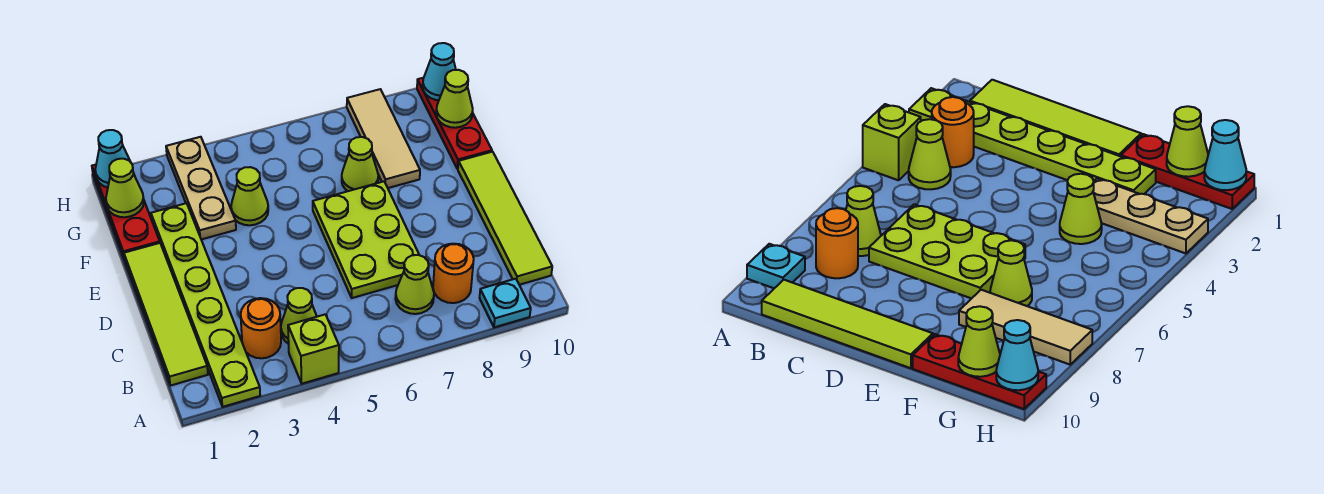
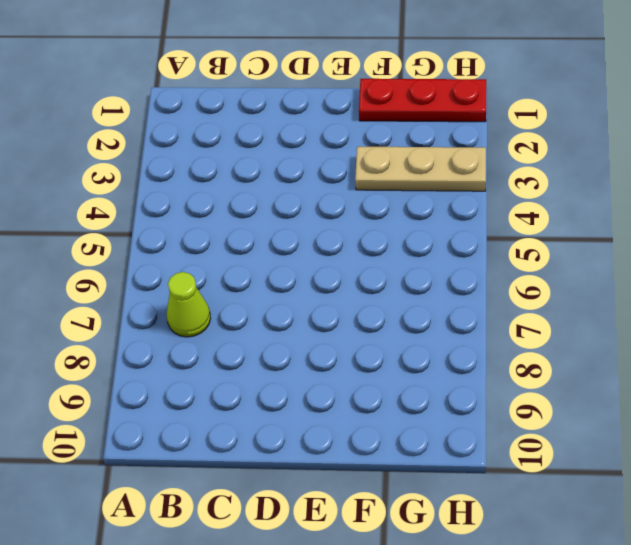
none -> lime 1x6 plate [151,203,260,407]
none -> lime 1x1 brick [288,314,339,384]
none -> cyan 1x1 plate [480,279,531,327]

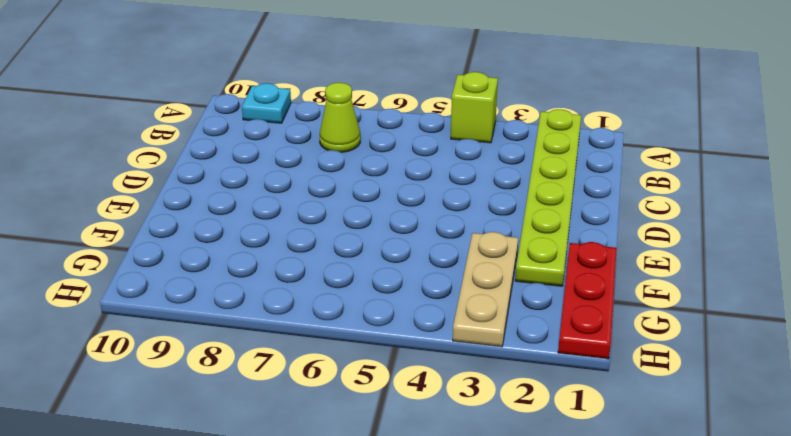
none -> lime 1x4 tile [124,243,208,386]
none -> orange 1x1 round brick [241,298,281,358]
none -> lime 1x1 cone [281,288,317,344]

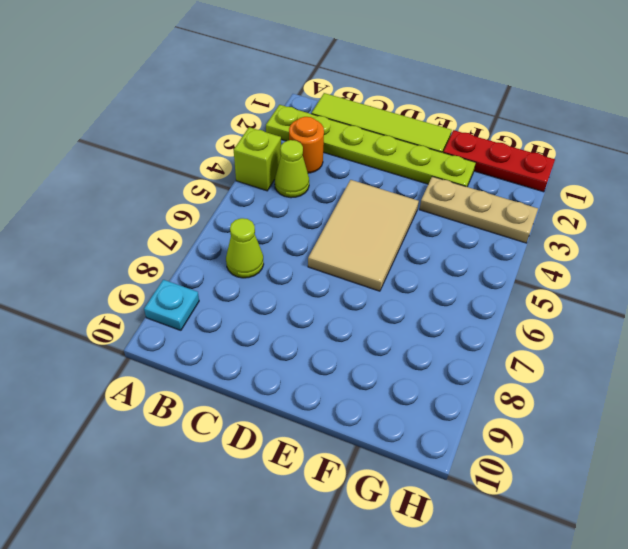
tan 2x3 tile [308,180,419,291] -> lime 2x3 plate [313,182,419,298]
none -> orange 1x1 round brick [433,244,474,303]
none -> lime 1x4 tile [458,152,552,285]
none -> lime 1x1 cone [231,167,268,225]

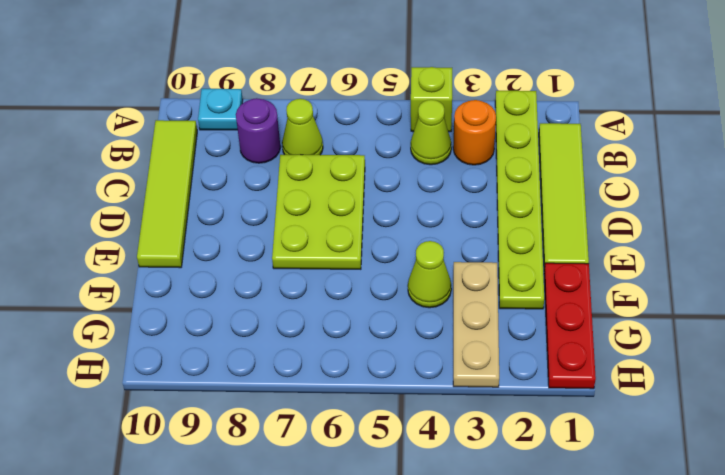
purple 1x1 round brick [236,98,280,163] -> orange 1x1 round brick [433,244,474,303]
none -> lime 1x1 cone [342,137,378,191]
none -> tan 1x3 tile [347,89,420,188]
none -> red 1x3 plate [417,78,492,169]

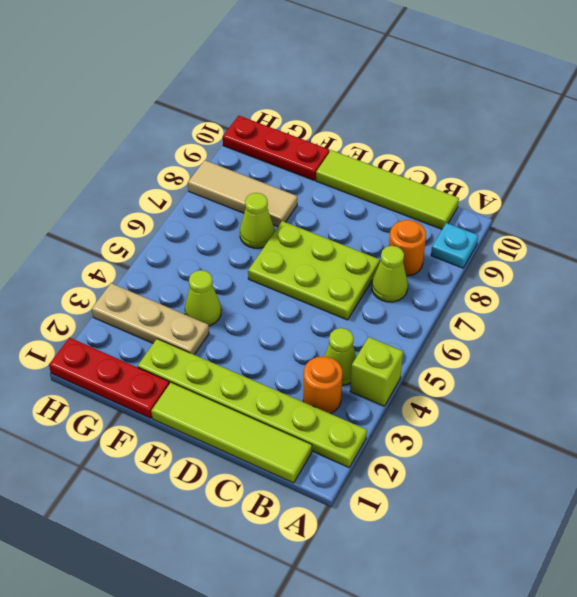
none -> lime 1x1 cone [106,159,144,217]
none -> lime 1x1 cone [436,70,473,128]
none -> cyan 1x1 cone [95,130,130,188]

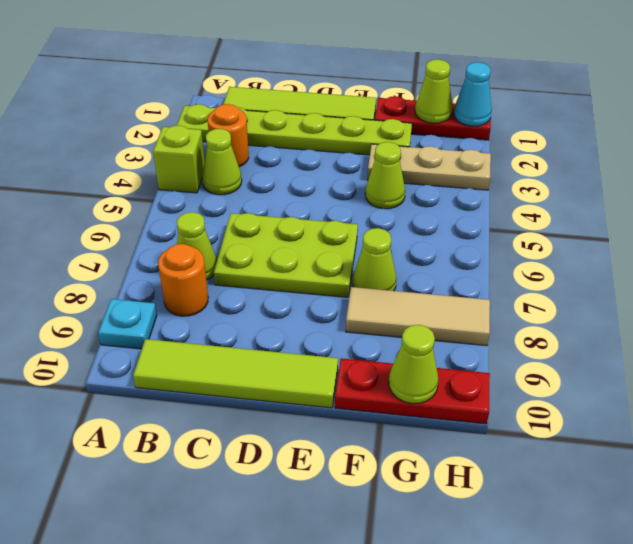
none -> cyan 1x1 cone [423,43,456,100]

